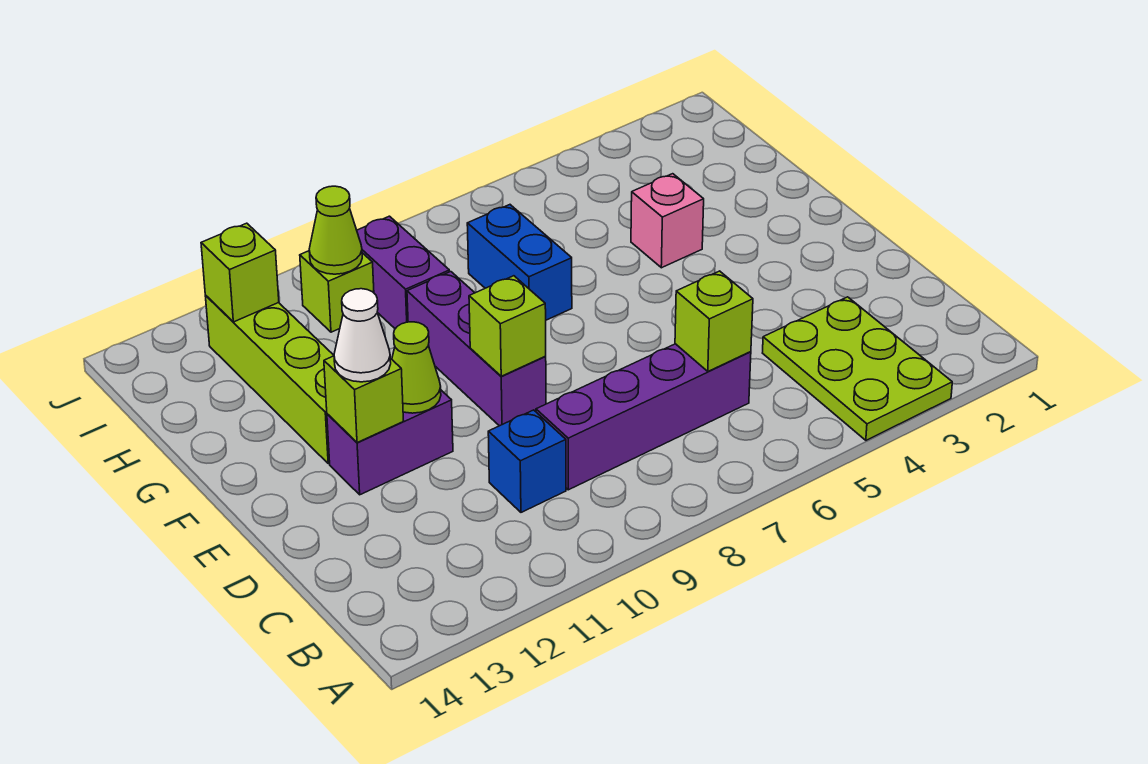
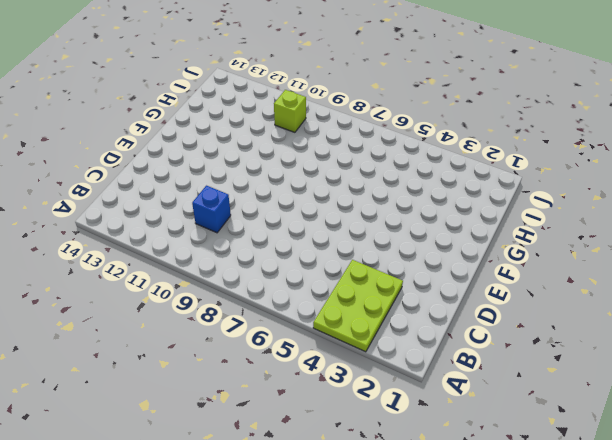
none -> purple 1x4 brick [536,344,751,490]
none -> purple 1x3 brick [407,272,546,426]
none -> purple 1x2 brick [327,390,453,495]

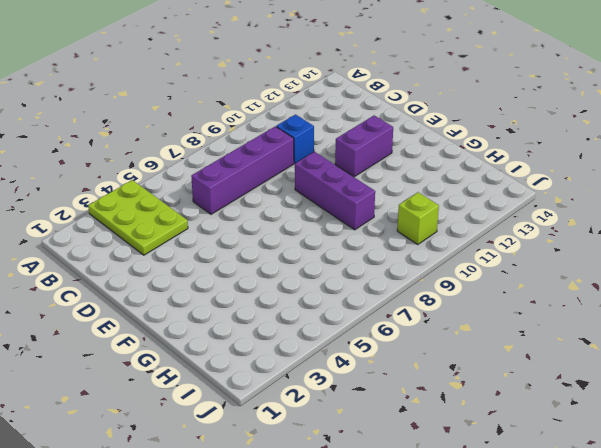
none -> lime 1x4 brick [205,296,334,464]
none -> pink 1x1 brick [631,174,704,268]
none -> blue 1x2 brick [467,205,572,320]

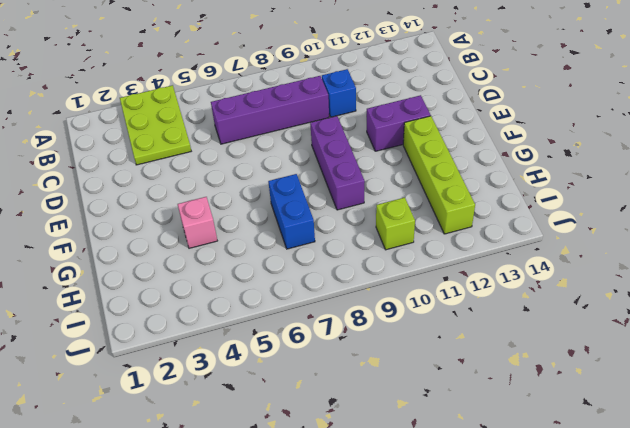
none -> purple 1x2 brick [357,216,449,329]
none -> lime 1x1 brick [675,271,753,371]
none -> lime 1x1 brick [469,276,546,376]

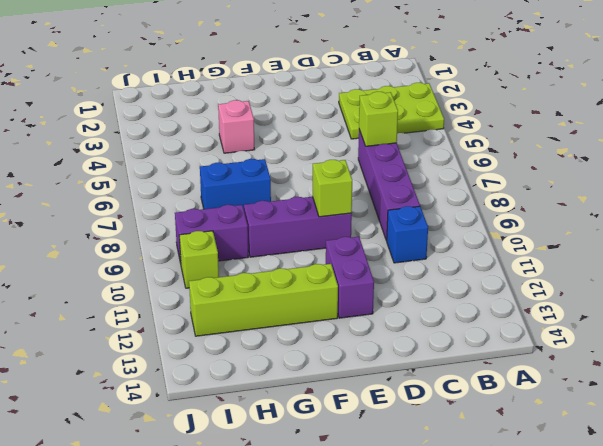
none -> lime 1x1 cone [392,322,441,413]
none -> lime 1x1 brick [324,356,403,443]
none -> lime 1x1 cone [309,186,362,274]

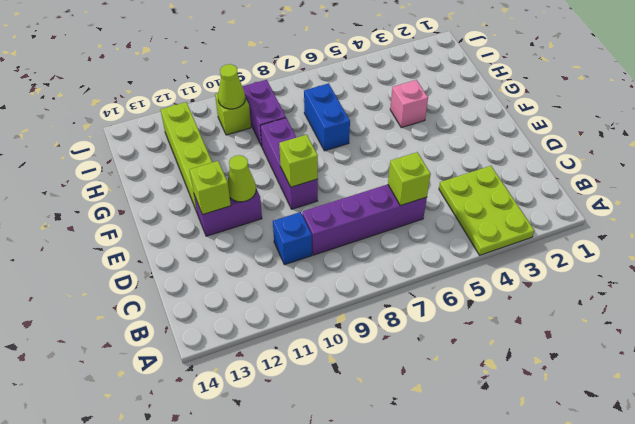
none -> lime 1x1 brick [201,223,279,322]
none -> white 1x1 cone [334,289,391,382]

